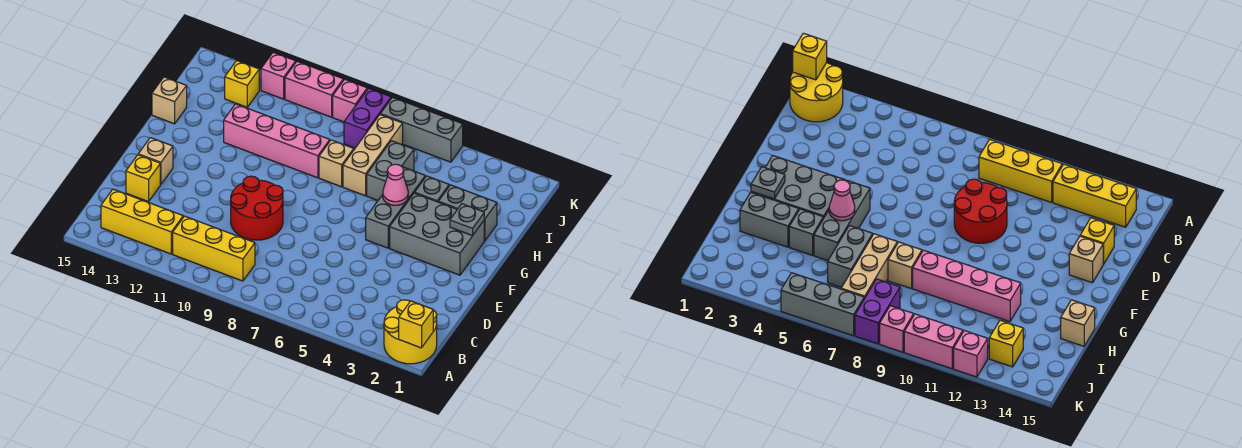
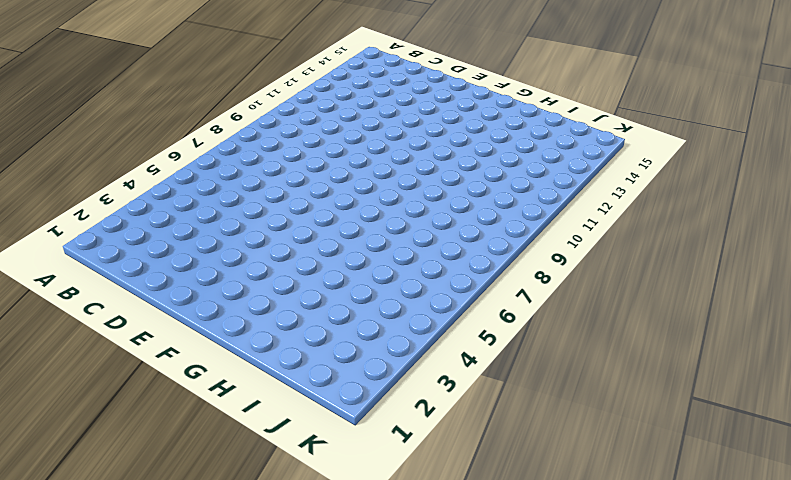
none -> yellow 2x2 round brick [384,300,437,364]
none -> yellow 1x3 brick [173,216,255,281]
none -> yellow 1x3 brick [101,189,183,254]

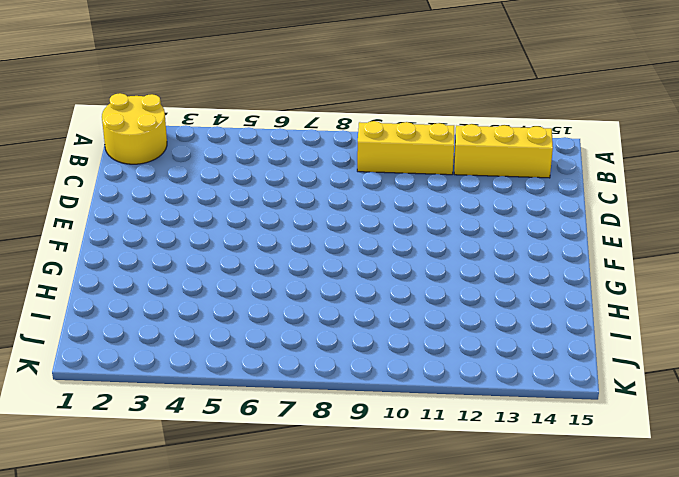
none -> red 2x2 round brick [231,176,283,240]
none -> yellow 1x1 brick [126,155,160,202]
none -> tan 1x1 brick [138,138,173,184]

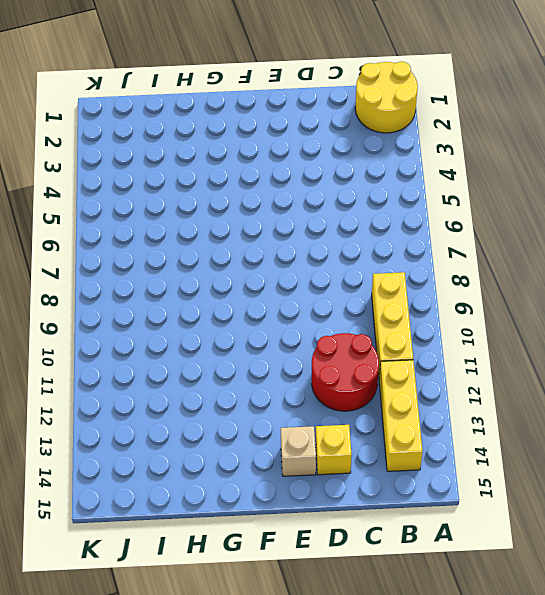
red 2x2 round brick [312,333,379,411] -> red 2x2 round brick moved to [231,176,283,240]
none -> grey 2x3 brick [390,193,484,275]
none -> grey 1x3 brick [366,167,425,248]
none -> grey 1x2 brick [438,185,497,241]

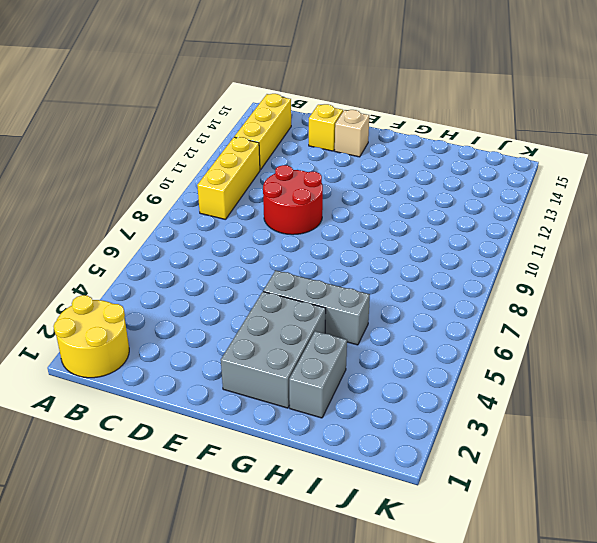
none -> grey 1x1 brick [415,176,449,202]
none -> grey 1x2 brick [367,141,414,200]
none -> tan 1x3 brick [343,115,403,196]

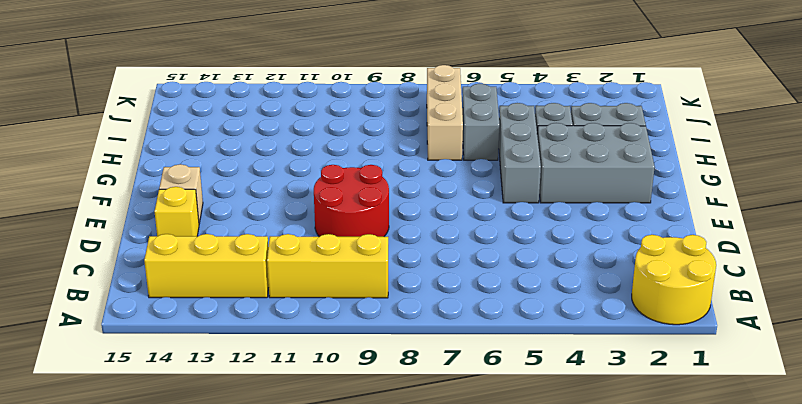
none -> tan 1x1 brick [319,140,354,187]
none -> pink 1x4 brick [224,104,330,178]
none -> tan 1x1 brick [152,77,187,124]

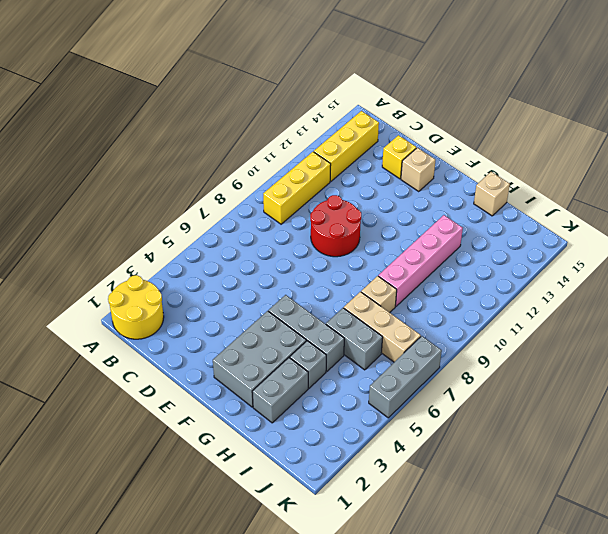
none -> purple 1x2 brick [344,88,391,148]
none -> yellow 1x1 brick [225,61,259,107]
none -> pink 1x1 brick [333,79,367,122]

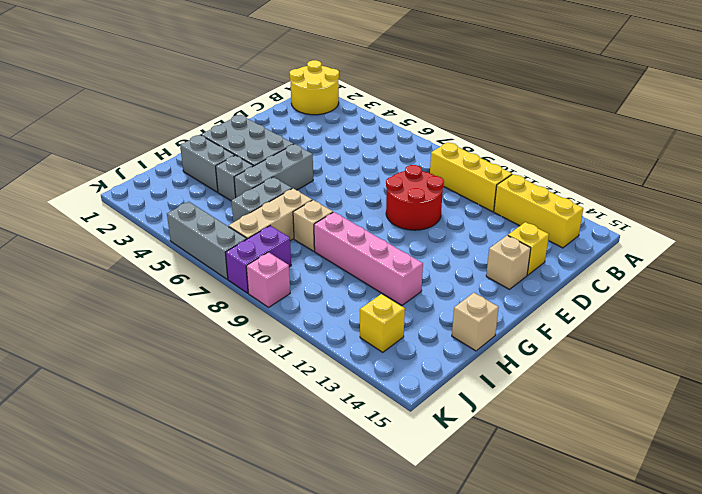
none -> pink 1x2 brick [285,61,343,117]
none -> pink 1x1 brick [261,52,296,99]
none -> yellow 1x1 brick [399,301,433,348]

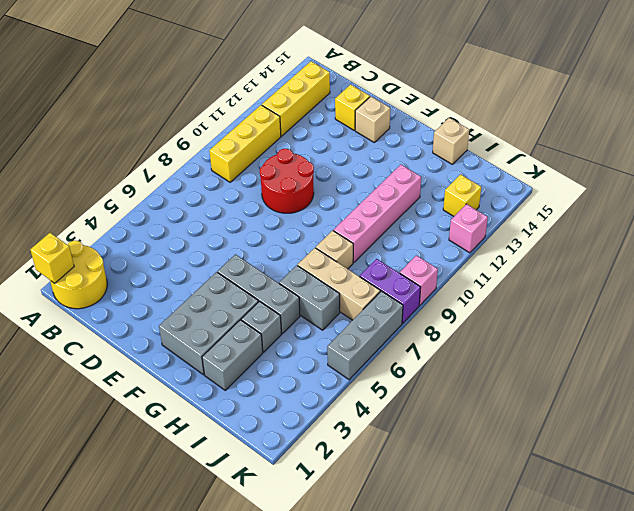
none -> pink 1x2 brick [285,61,343,117]
none -> grey 1x1 plate [450,204,484,236]
none -> pink 1x1 cone [383,164,408,205]

